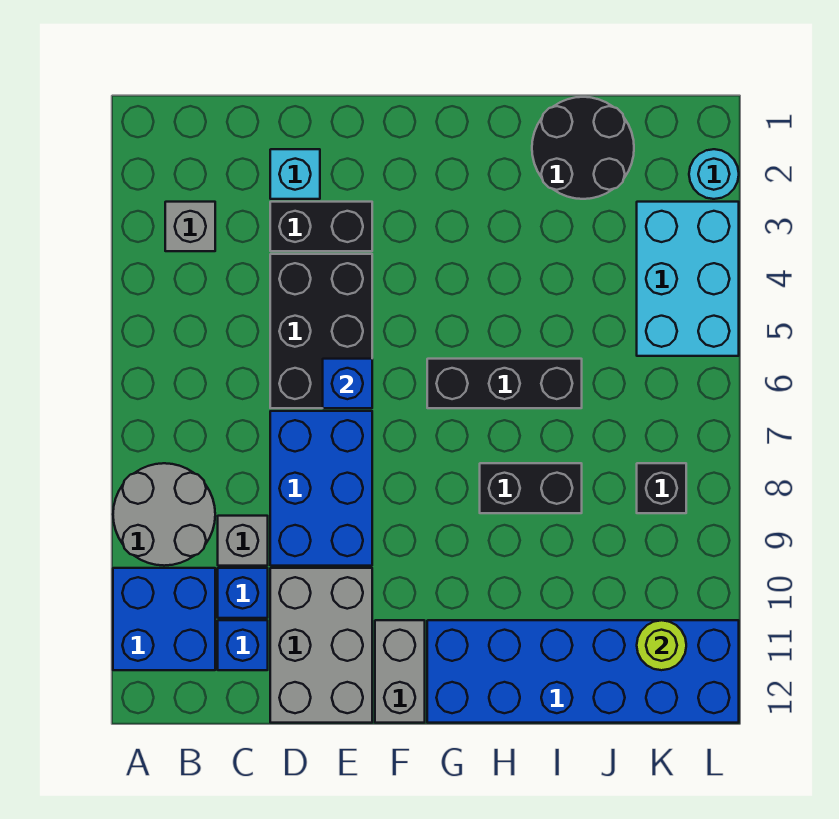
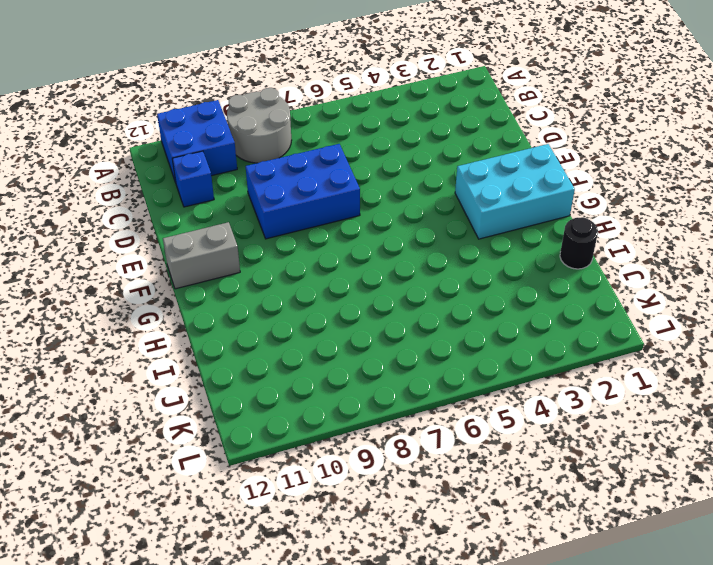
cyan 2x3 brick [455,144,575,239] -> cyan 2x3 brick moved to [637,202,739,356]
black 1x1 round brick [560,217,598,269] -> black 2x2 round brick [532,97,634,199]
none -> grey 1x1 brick [165,202,215,251]
none -> grey 1x1 brick [218,516,268,566]
none -> blue 1x1 brick [218,568,268,618]

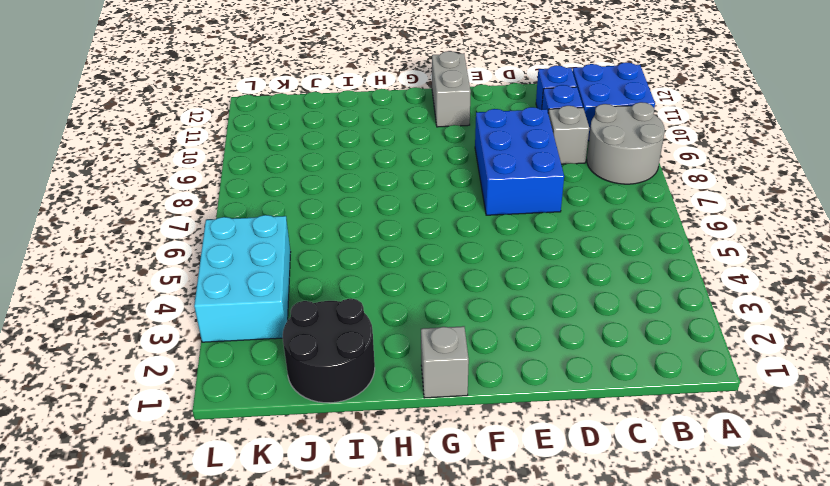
grey 1x1 brick [421,326,469,398] -> grey 1x1 brick moved to [165,202,215,251]
none -> cyan 1x1 brick [270,149,320,199]
none -> black 1x2 brick [270,202,372,251]
none -> black 2x3 brick [270,254,372,408]

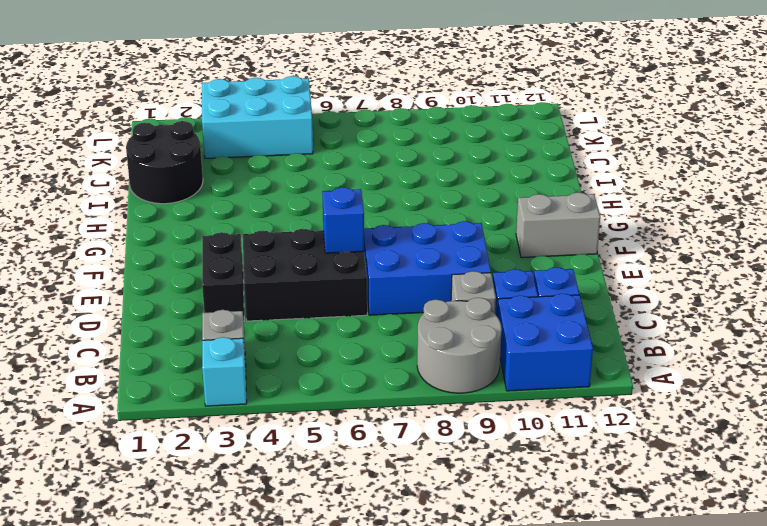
cyan 1x1 brick [202,337,247,406] -> cyan 1x1 brick moved to [270,149,320,199]
none -> grey 2x3 brick [270,568,372,723]
none -> black 1x3 brick [427,359,582,408]
none -> blue 2x6 brick [427,620,739,723]

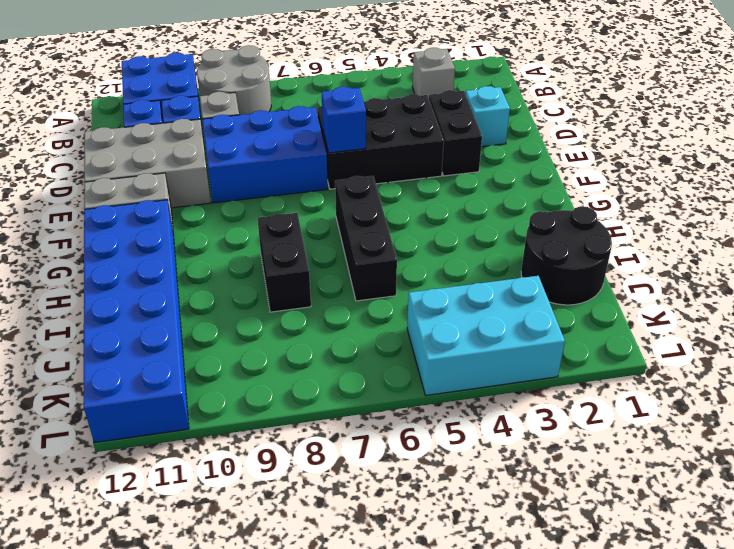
none -> black 1x1 brick [637,463,686,513]
none -> cyan 1x1 round brick [689,149,739,199]
none -> lime 1x1 round brick [637,620,686,670]

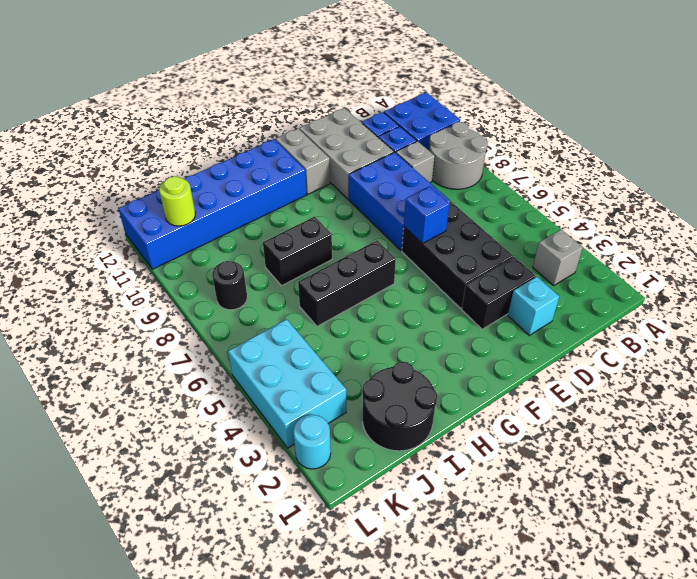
black 1x1 round brick [212,261,247,310] -> black 1x1 brick [637,463,686,513]

